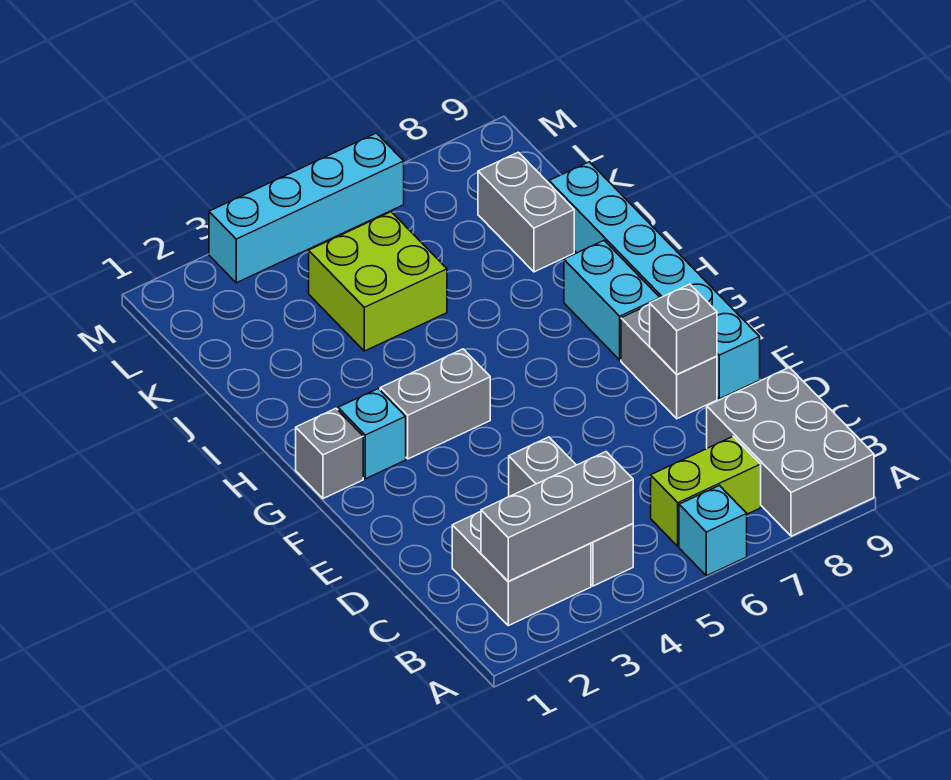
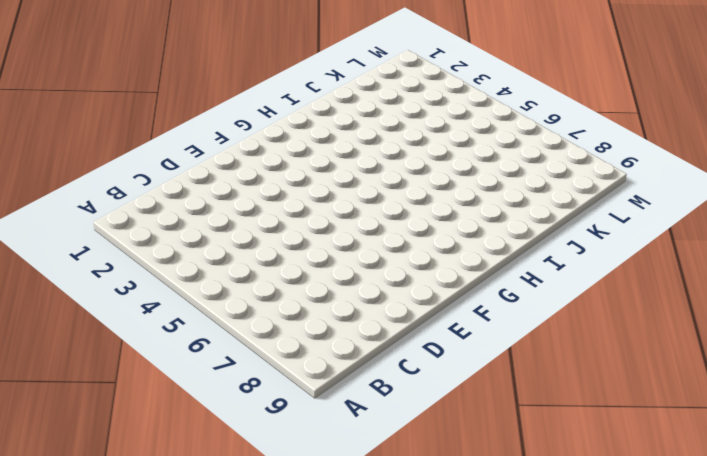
none -> cyan 1x1 brick [679,486,747,576]
none -> grey 2x3 brick [707,367,874,536]
none -> grey 2x2 brick [452,512,591,626]

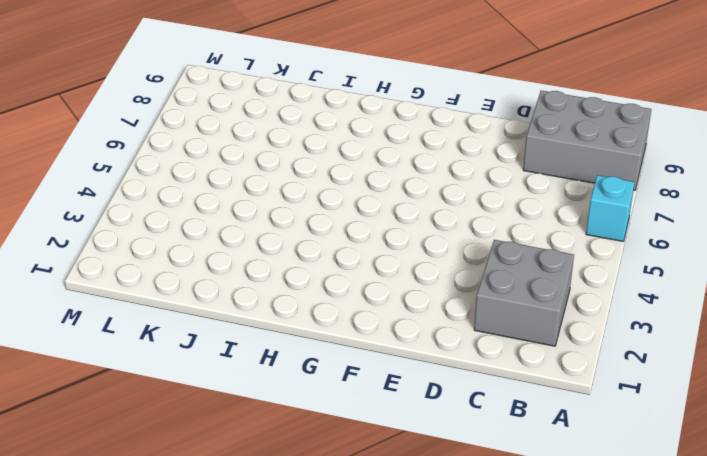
none -> grey 1x3 brick [509,437,633,586]
none -> lime 1x2 brick [651,436,761,546]
none -> grey 1x2 brick [621,305,717,419]

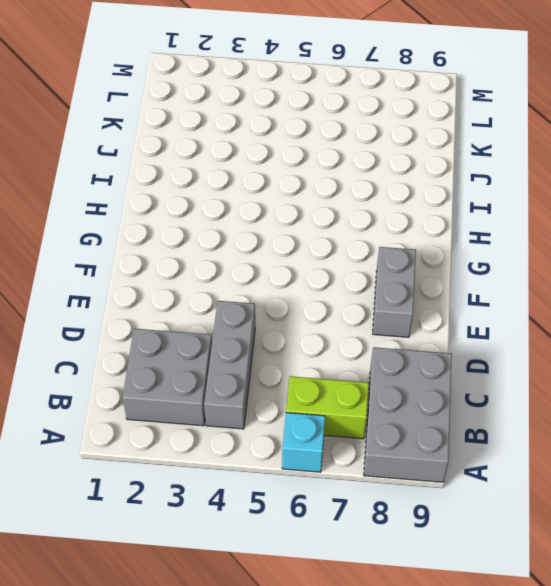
none -> cyan 1x6 brick [549,162,760,399]
none -> grey 1x1 brick [296,408,363,499]
none -> cyan 1x1 brick [338,389,406,479]

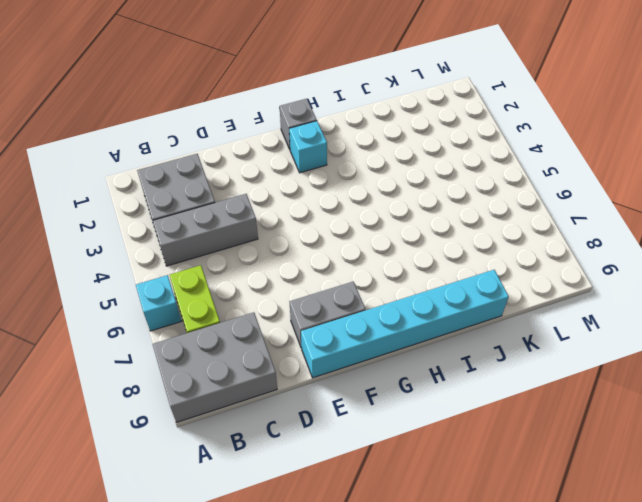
none -> grey 1x2 brick [380,349,490,459]
none -> cyan 1x2 brick [564,241,660,360]
none -> lime 2x2 brick [309,212,447,351]

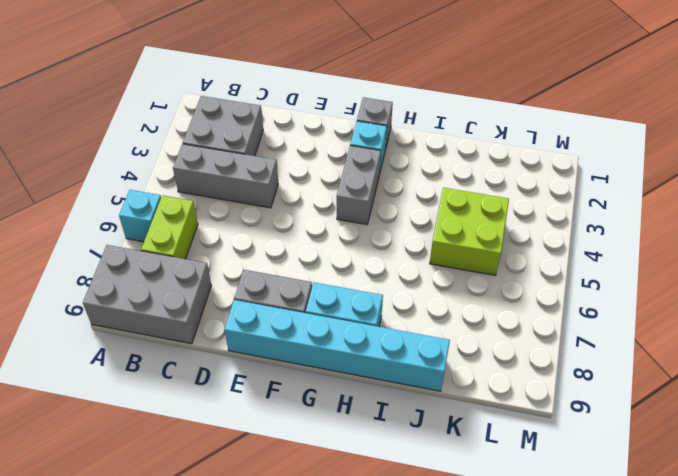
none -> grey 1x2 brick [478,152,574,272]
none -> cyan 1x4 brick [209,133,404,283]
none -> grey 1x3 brick [481,452,633,581]

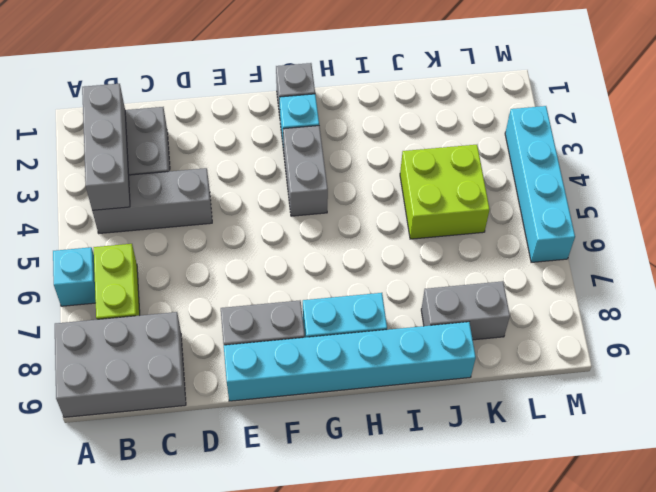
none -> grey 1x1 brick [650,284,717,375]

